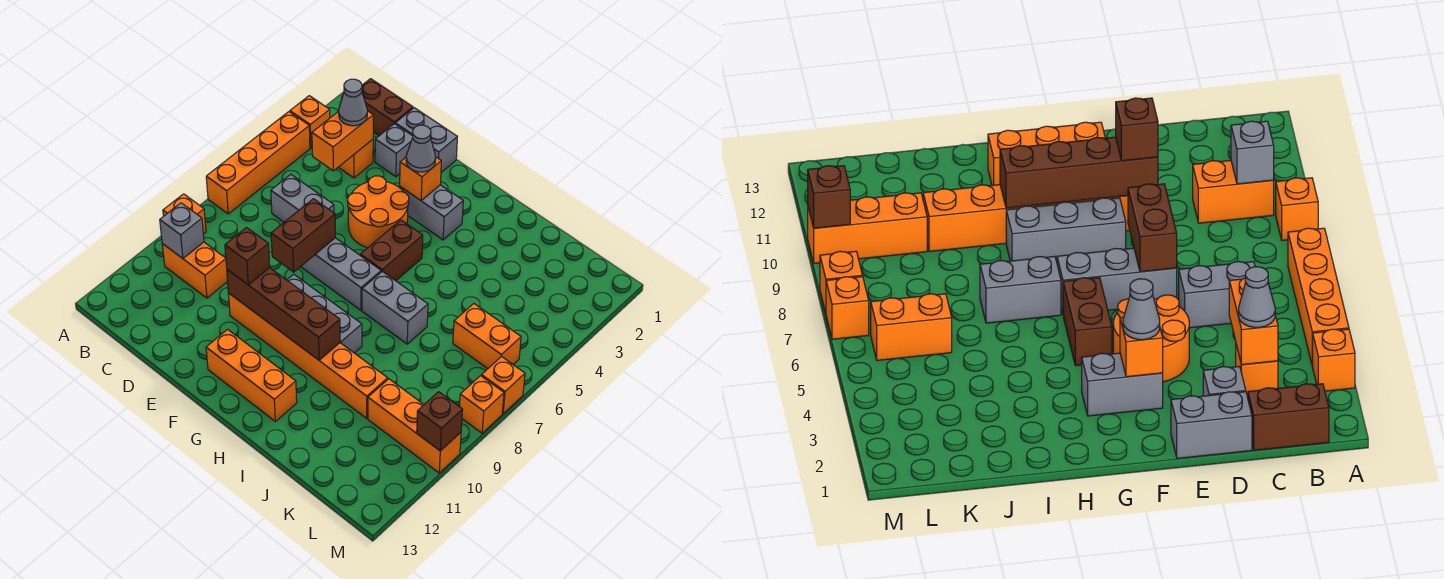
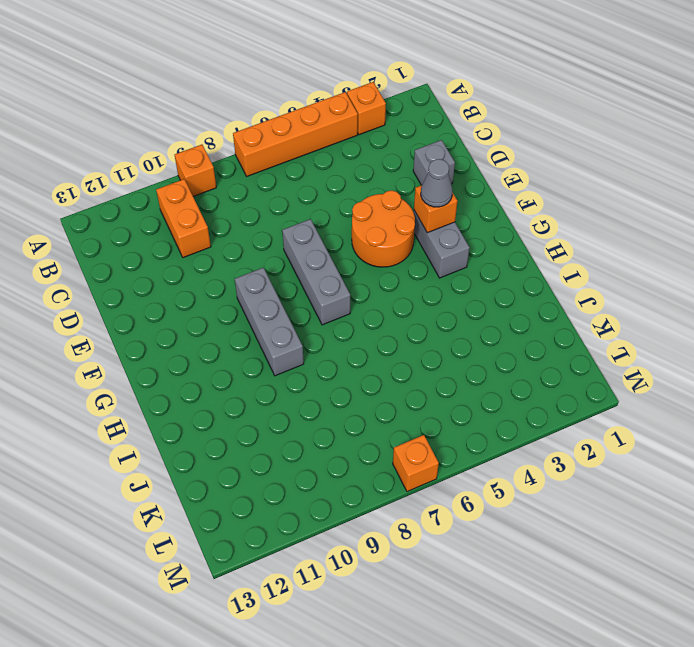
none -> brown 1x2 brick [362,79,413,136]
none -> orange 1x1 brick [339,140,373,178]
none -> grey 1x2 brick [271,174,334,222]
none -> grey 1x2 brick [395,108,457,172]

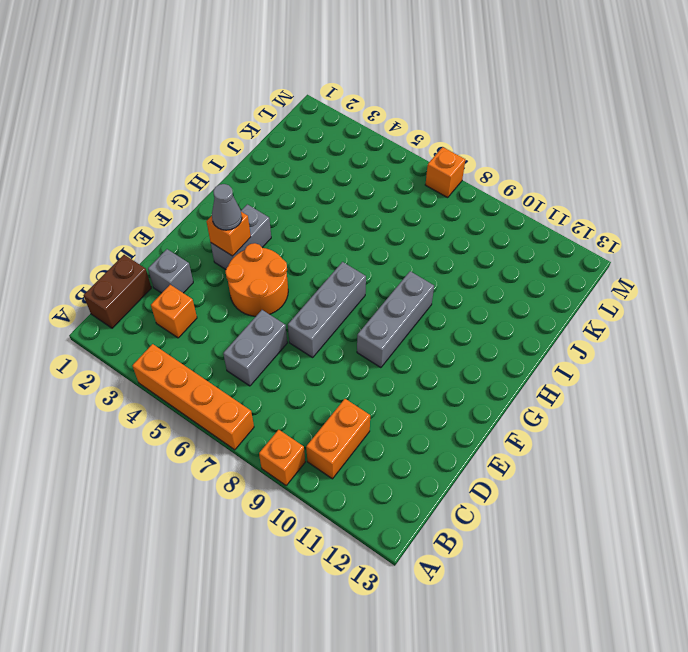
none -> orange 1x1 brick [290,96,330,148]
none -> grey 1x2 brick [395,108,457,172]
none -> orange 1x6 brick [228,293,388,418]
none -> orange 1x3 brick [206,329,297,421]

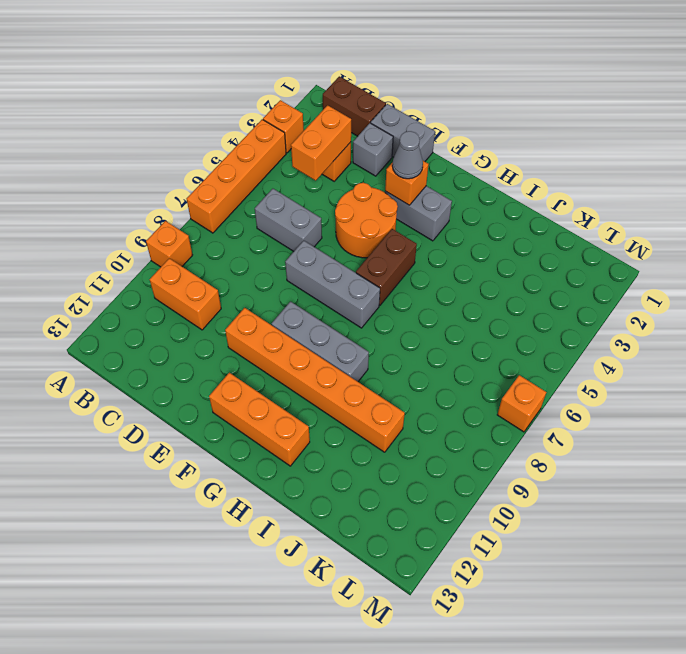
none -> grey 1x2 brick [362,271,428,344]
none -> orange 1x2 brick [453,304,521,369]
none -> orange 1x3 brick [368,379,461,473]
none -> orange 1x1 brick [459,376,504,433]

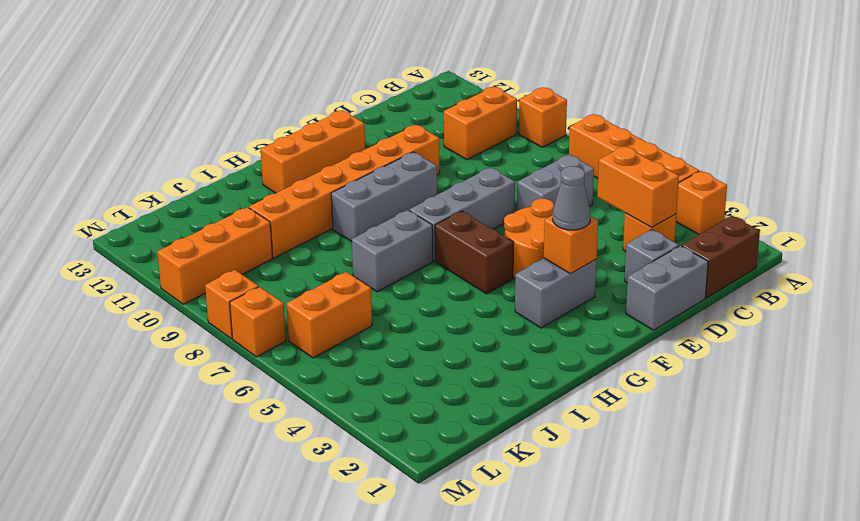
none -> grey 1x1 brick [160,203,204,258]
none -> brown 1x2 brick [271,199,335,272]
none -> brown 1x4 brick [227,268,340,360]
none -> brown 1x1 brick [417,392,463,451]

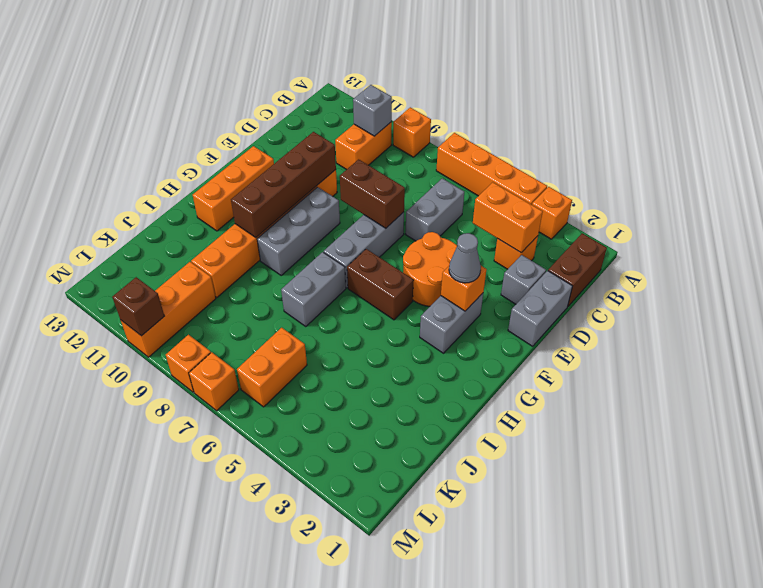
none -> grey 1x1 cone [339,79,367,126]
none -> brown 1x1 brick [225,228,270,285]

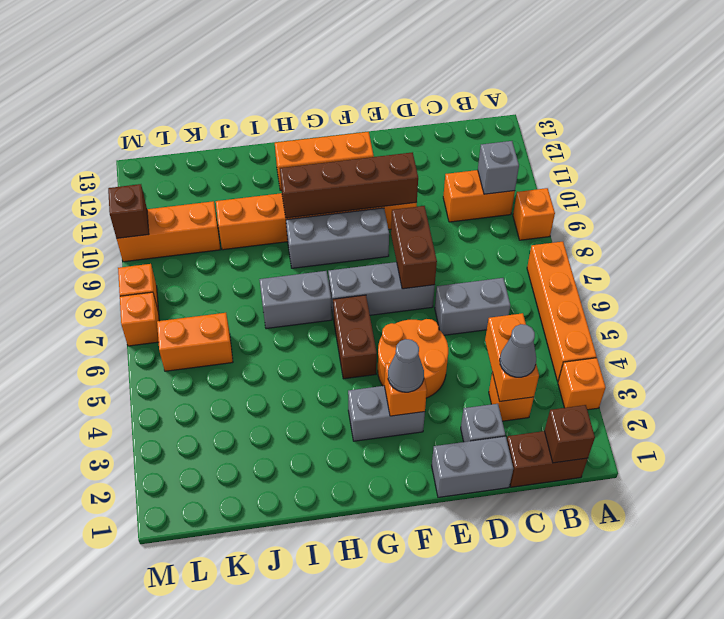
brown 1x1 brick [545,405,595,463] -> brown 1x1 brick moved to [225,228,270,285]

